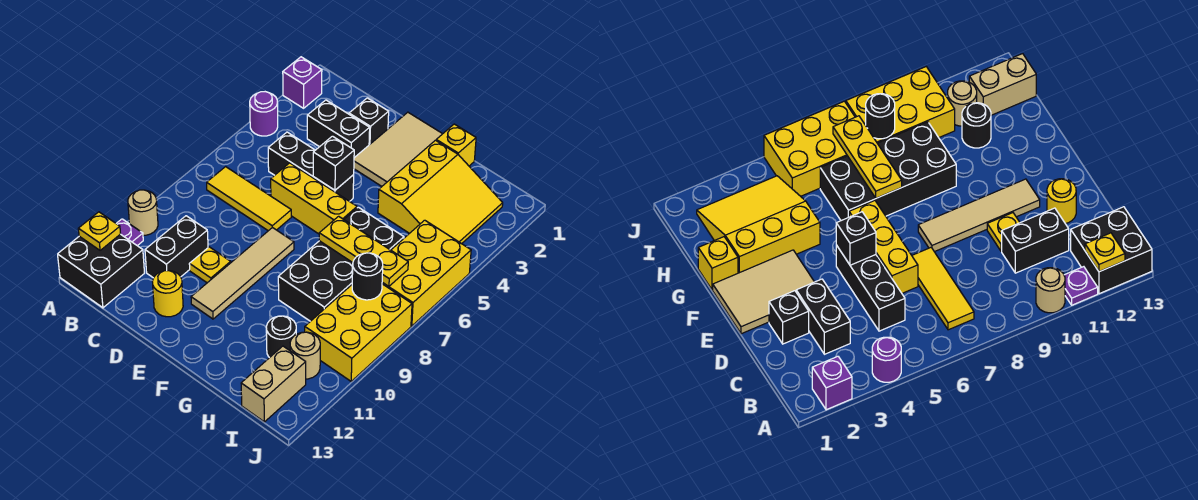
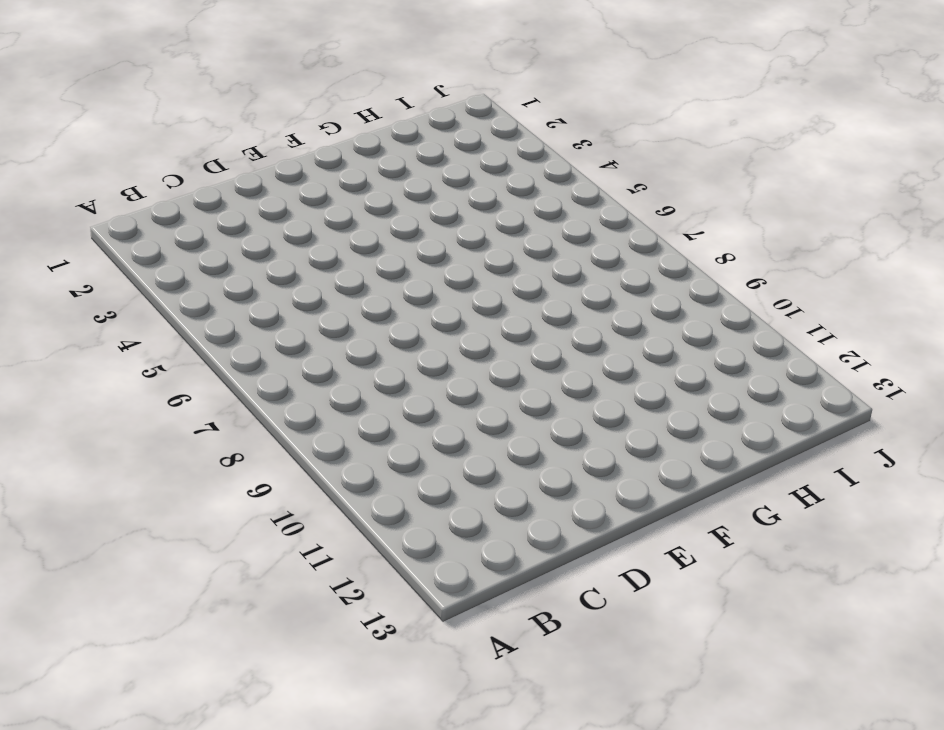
none -> purple 1x1 brick [283,57,322,108]
none -> purple 1x1 round brick [250,92,278,136]
none -> tan 1x1 round brick [128,190,158,235]

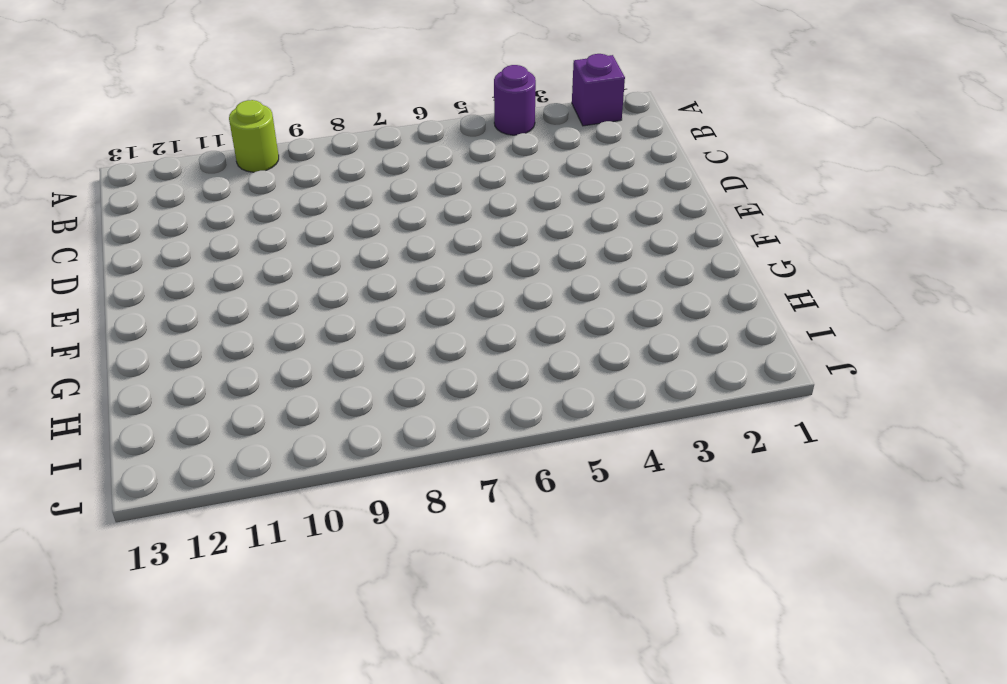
lime 1x1 round brick [229,100,279,172] -> tan 1x1 round brick [128,190,158,235]
none -> purple 1x1 plate [116,219,143,246]
none -> black 2x2 brick [58,234,144,308]
none -> yellow 1x3 tile [207,167,291,231]

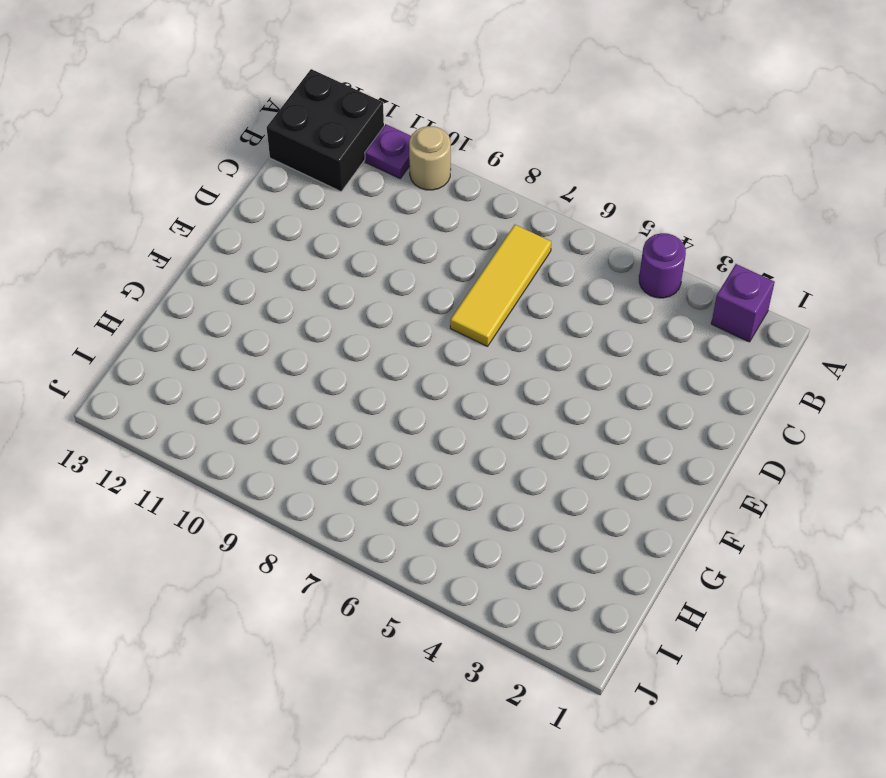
none -> black 1x2 brick [307,100,370,158]
none -> black 1x3 brick [268,132,354,201]
none -> black 1x2 brick [145,216,208,278]

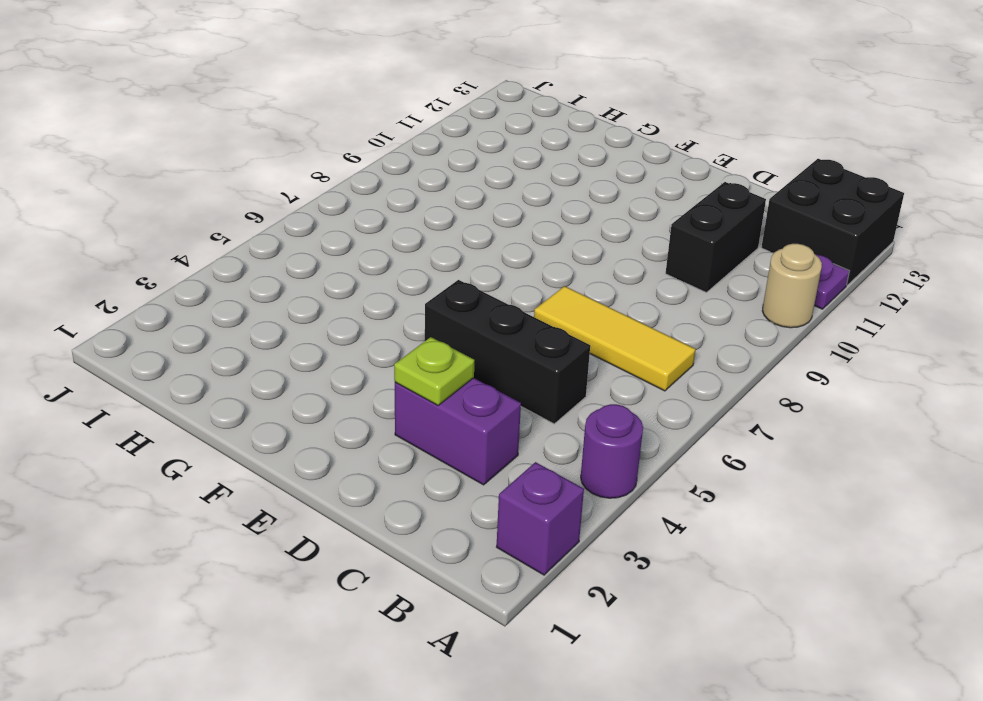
purple 1x2 brick [395,378,521,485] -> black 1x2 brick [307,100,370,158]
lime 1x1 plate [394,337,475,405] -> none
none -> black 1x1 brick [349,98,389,145]
none -> yellow 1x3 brick [271,163,357,234]
none -> yellow 1x1 plate [189,247,231,283]

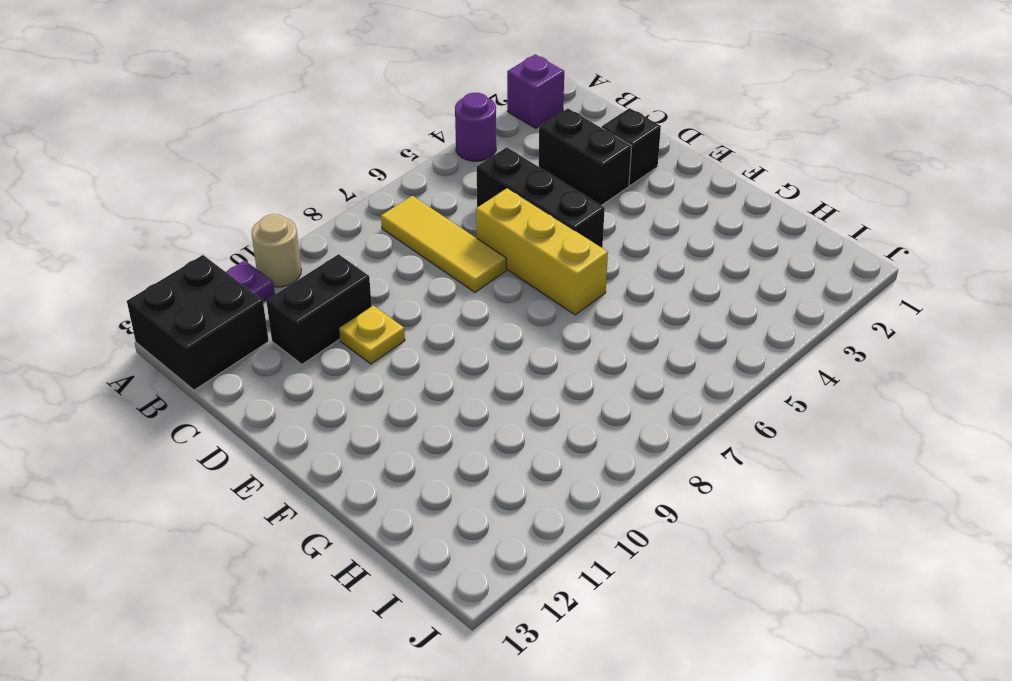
none -> yellow 1x1 round brick [152,271,183,317]
none -> tan 2x3 tile [354,112,442,186]
none -> tan 1x4 tile [191,227,294,319]

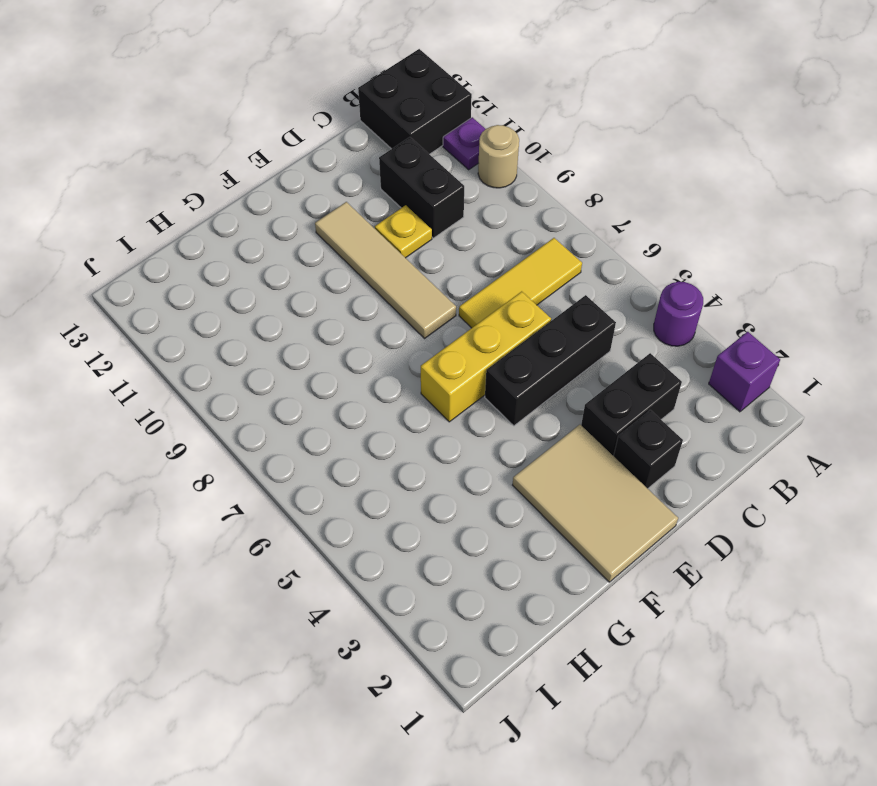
none -> yellow 1x1 round brick [152,271,183,317]
none -> yellow 1x1 brick [436,124,476,166]
none -> yellow 3x3 slope [378,140,503,244]

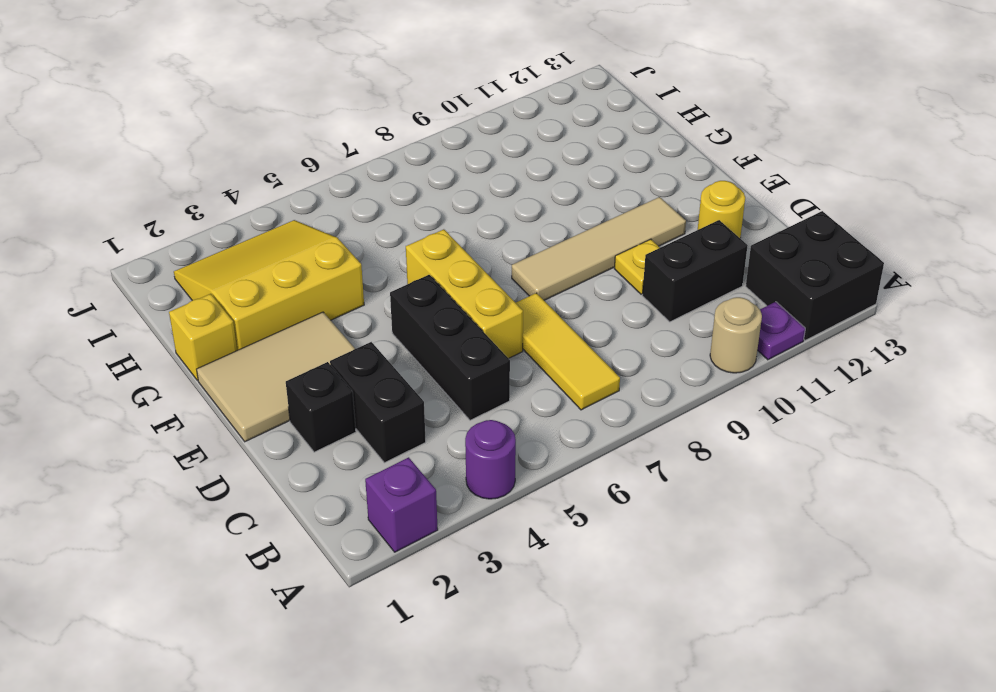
none -> black 2x4 brick [278,207,404,321]
none -> black 1x1 round brick [266,316,296,358]
none -> yellow 2x3 brick [382,220,471,326]

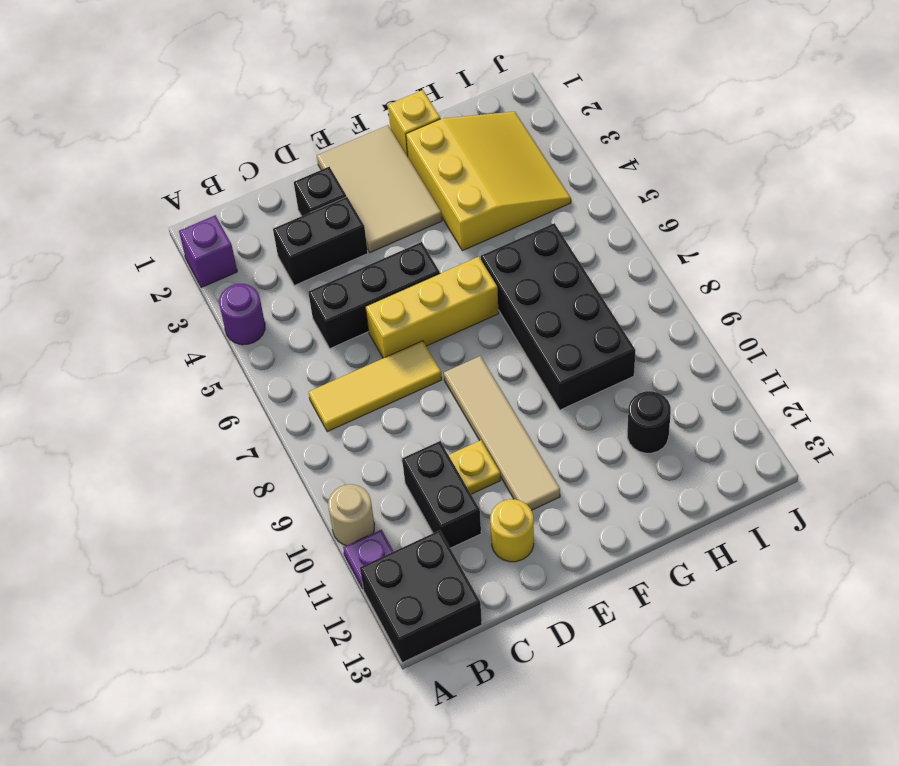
none -> yellow 2x3 brick [382,220,471,326]
none -> yellow 2x3 brick [305,284,412,381]
none -> tan 1x1 round brick [290,332,320,379]

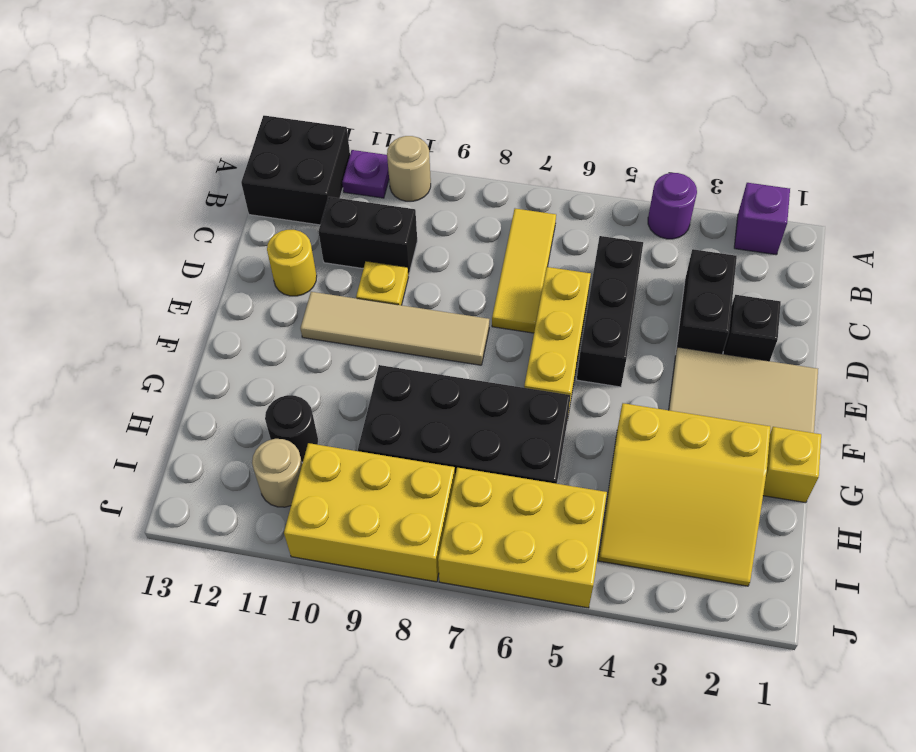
none -> tan 1x2 brick [241,346,306,422]
none -> yellow 1x1 plate [78,212,121,250]
none -> black 1x1 brick [313,136,354,190]

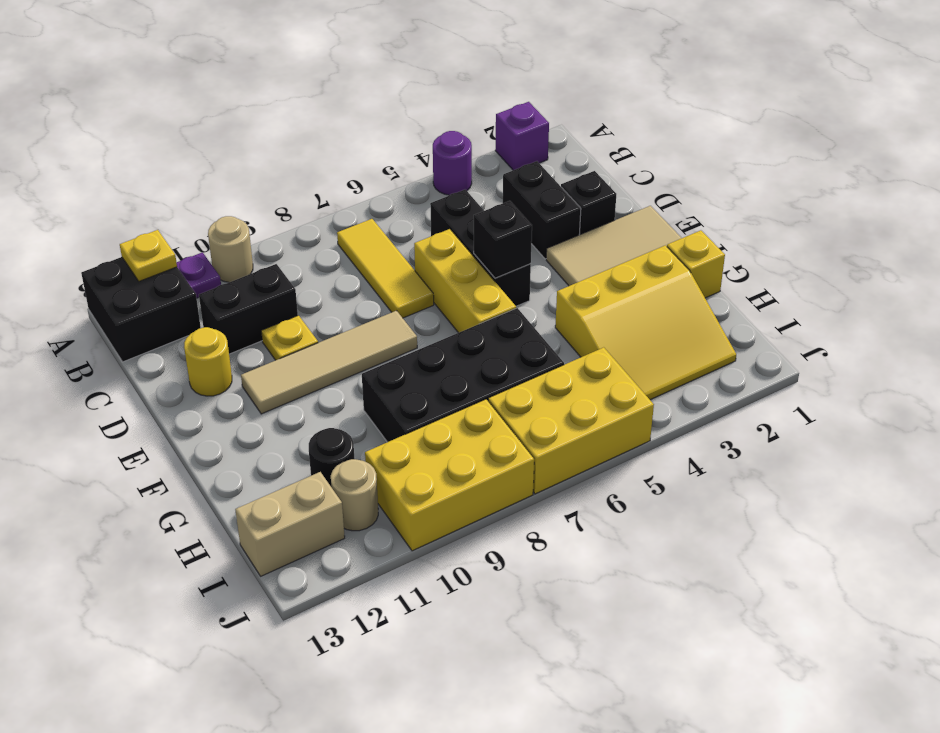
none -> yellow 1x3 plate [319,216,408,286]
none -> black 1x1 round brick [352,253,383,300]

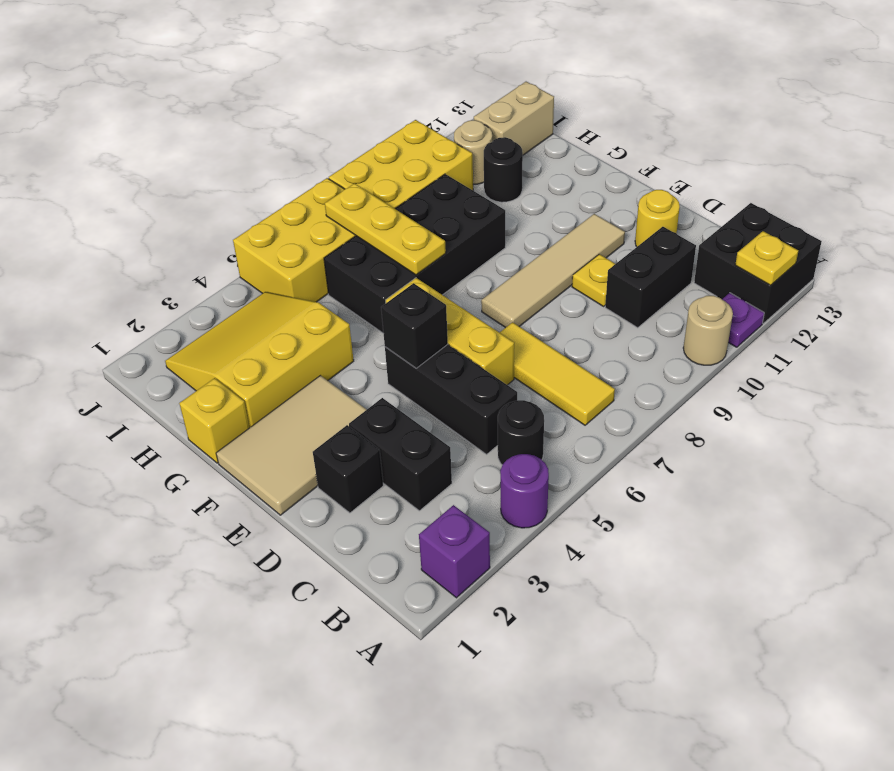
black 1x1 round brick [498,400,544,465] -> black 1x1 round brick moved to [352,253,383,300]

